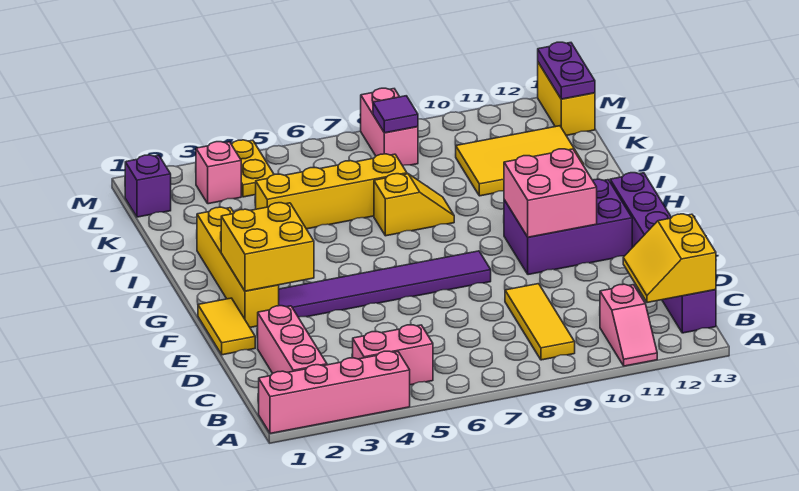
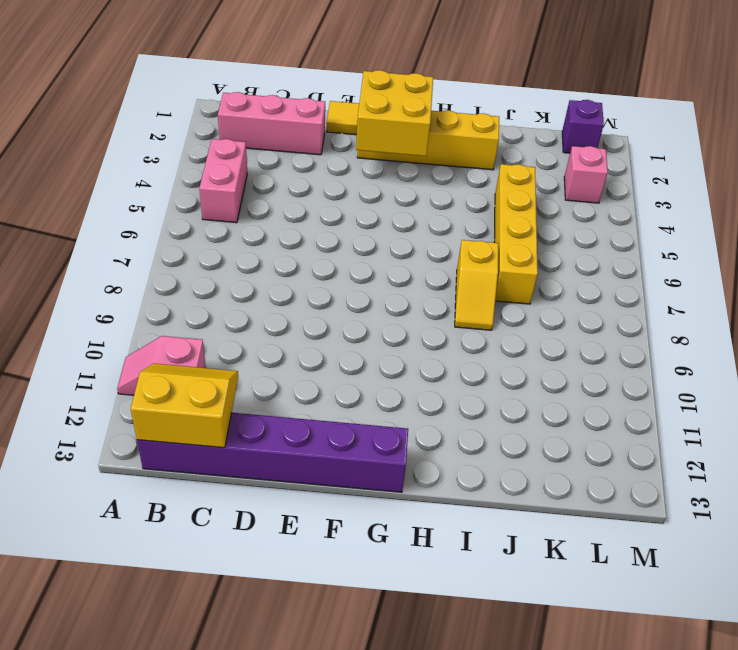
none -> pink 1x4 brick [259,351,410,434]
none -> yellow 1x3 tile [505,284,575,360]
none -> purple 1x6 tile [279,251,491,317]

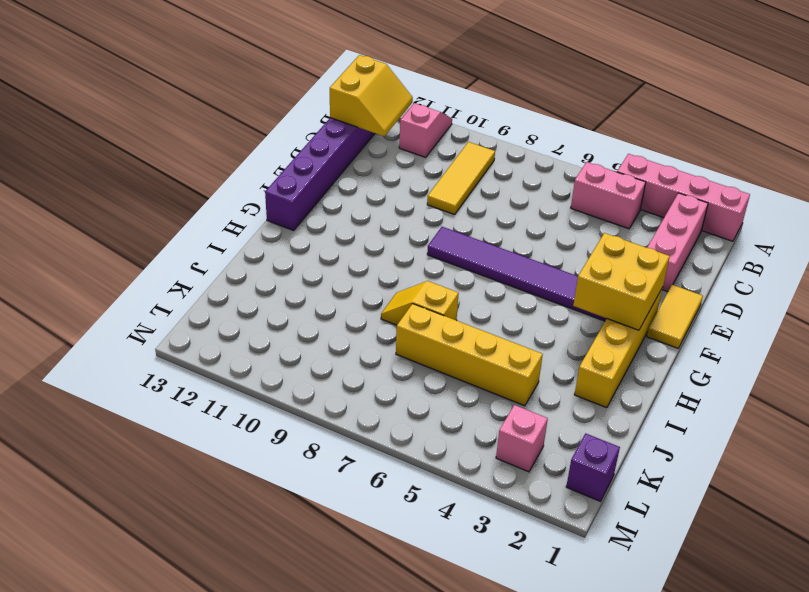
none -> purple 2x3 brick [504,179,632,275]
none -> yellow 2x3 tile [456,126,584,196]
none -> yellow 1x2 plate [231,140,274,197]

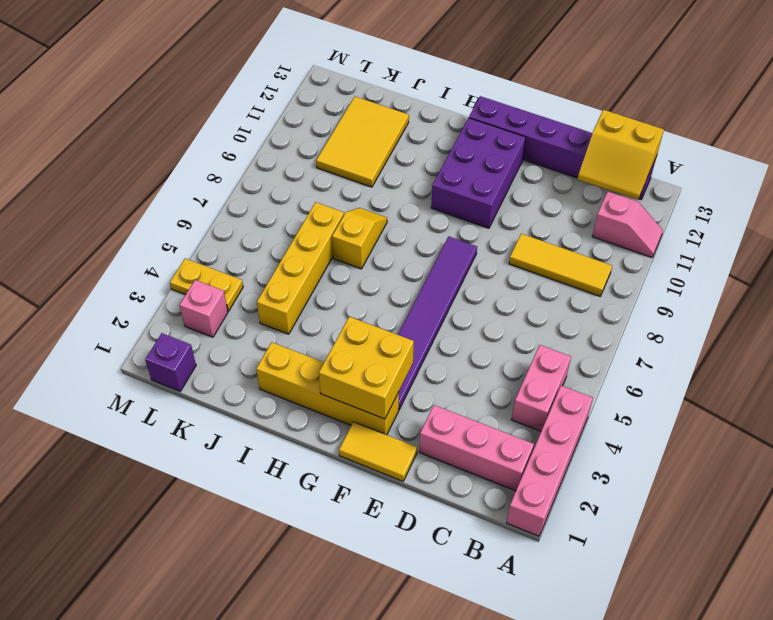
none -> pink 1x2 brick [361,88,418,166]
none -> yellow 1x2 brick [538,62,595,135]
none -> pink 2x2 brick [504,149,597,237]

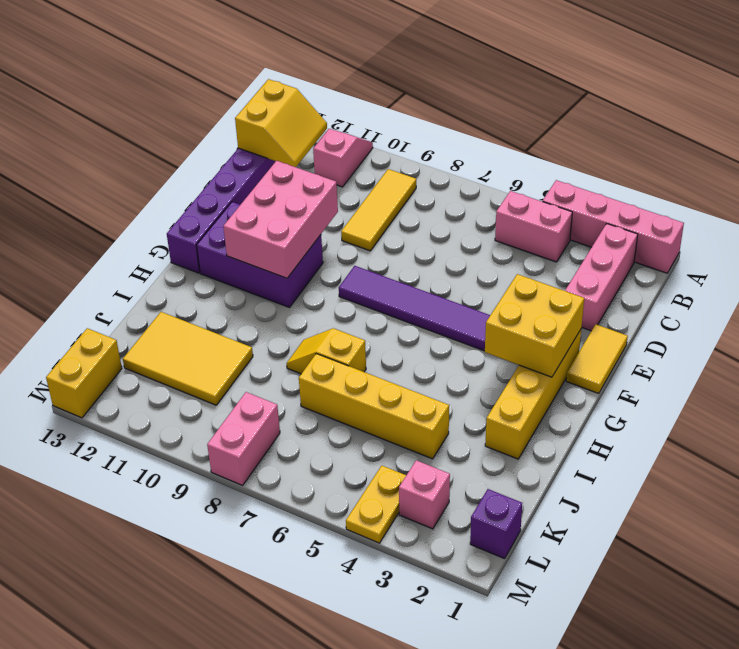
pink 2x3 brick [223,161,338,278] -> pink 2x2 brick [504,149,597,237]
none -> purple 1x1 tile [373,96,418,133]
none -> purple 1x2 plate [538,42,595,99]

